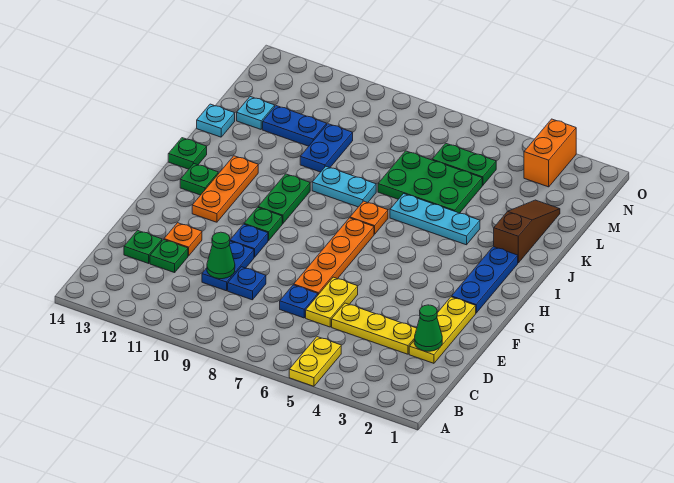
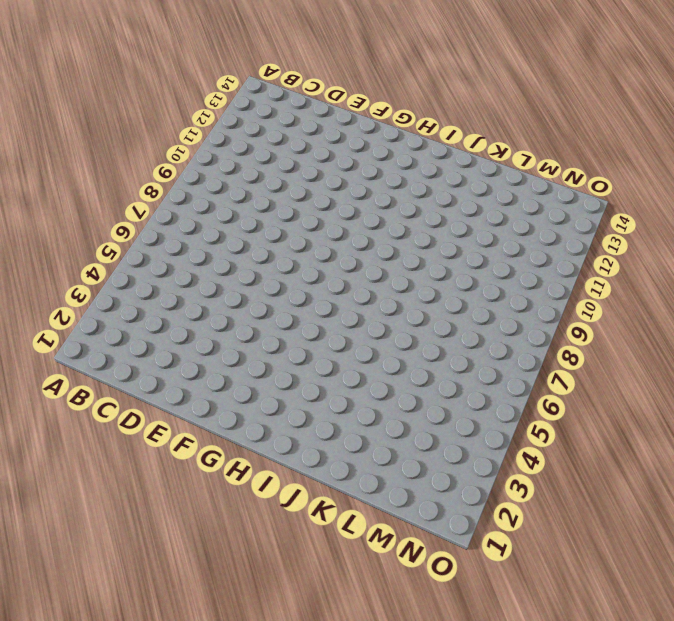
none -> yellow 1x2 plate [289,337,341,386]
none -> yellow 1x3 plate [409,297,476,363]
none -> yellow 1x3 plate [332,303,417,354]
none -> yellow 1x2 plate [306,277,358,327]

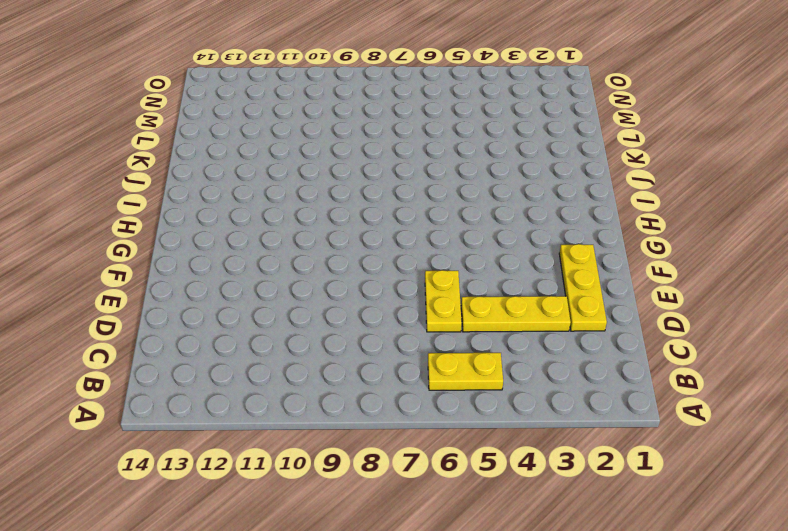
yellow 1x2 plate [428,353,503,390] -> yellow 1x2 plate turned to [289,337,341,386]
none -> blue 1x1 plate [280,285,318,318]
none -> blue 1x1 plate [228,267,266,300]
none -> blue 1x2 plate [202,241,254,291]
none -> green 1x1 plate [150,240,188,273]

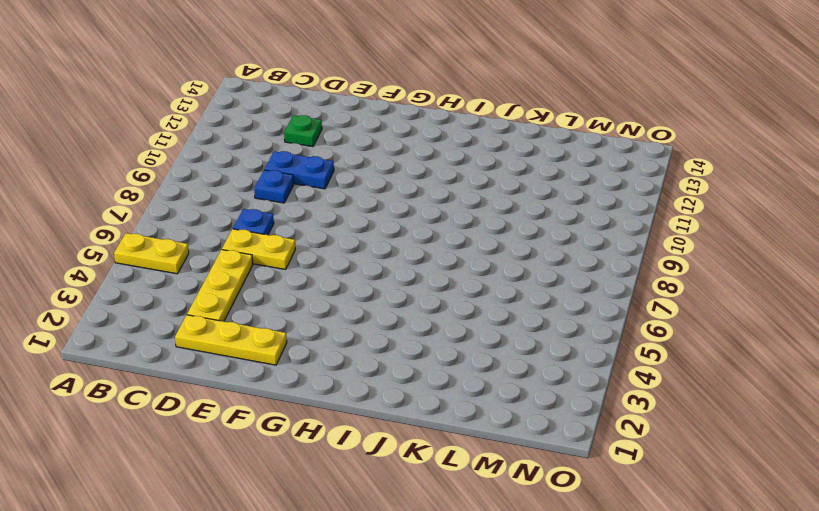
none -> green 1x1 plate [124,230,162,263]
none -> orange 1x4 plate [294,218,374,294]
none -> orange 1x1 plate [164,223,202,256]
none -> blue 1x1 plate [230,224,268,257]

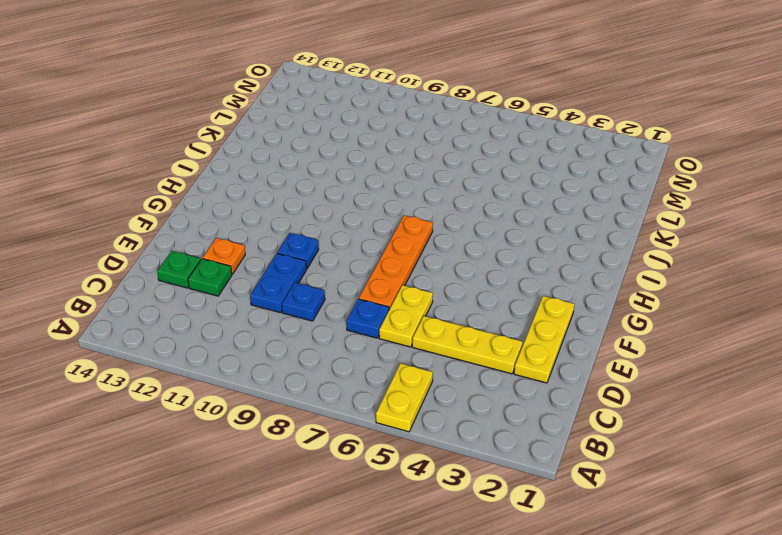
none -> blue 1x3 plate [452,247,518,313]
none -> green 1x1 plate [244,207,282,240]
none -> orange 1x3 plate [192,156,258,222]
none -> green 1x2 plate [258,174,310,224]

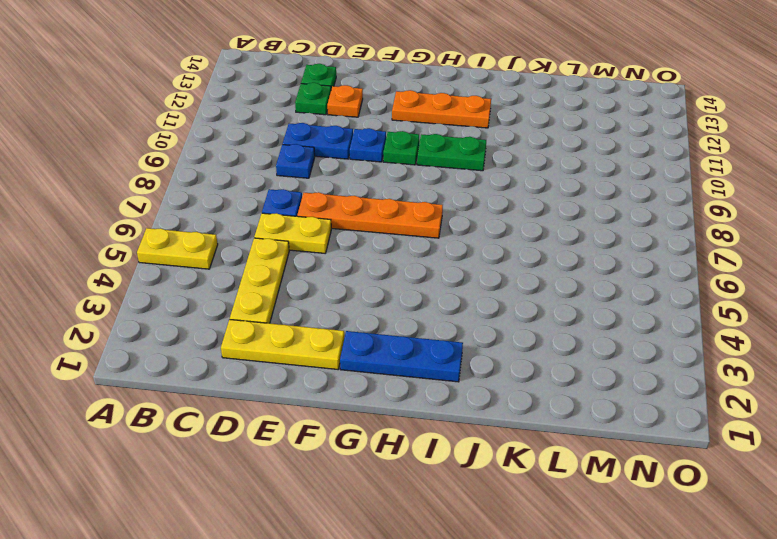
none -> green 1x1 plate [180,164,218,195]
none -> orange 1x1 plate [350,201,388,234]
none -> green 1x1 plate [168,138,207,169]
none -> brown 1x3 slope [494,200,560,263]

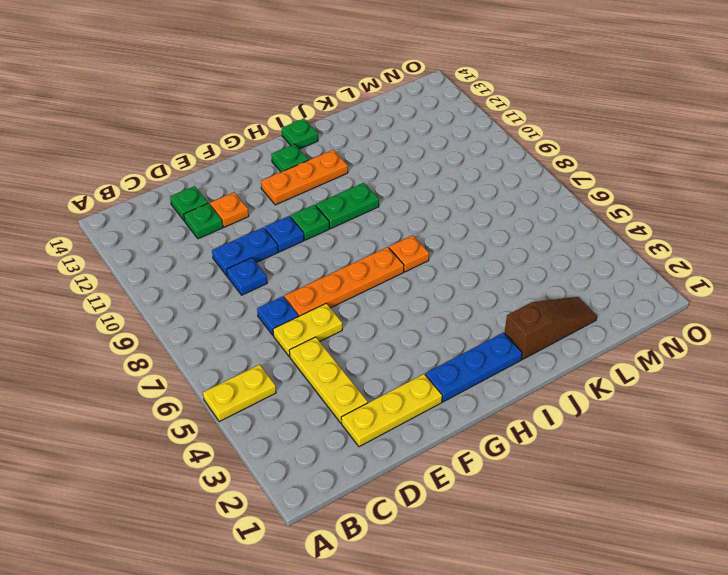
none -> cyan 1x3 plate [390,194,480,245]
none -> cyan 1x2 plate [312,166,376,207]
none -> green 2x3 plate [378,151,482,213]
none -> blue 1x2 plate [300,124,353,172]

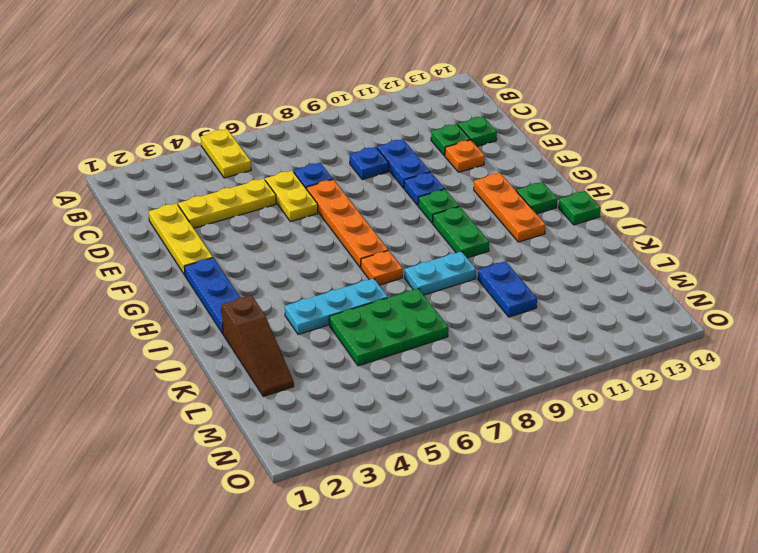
none -> cyan 1x1 plate [197,104,235,137]
none -> blue 1x2 plate [263,106,327,146]
none -> cyan 1x1 plate [237,97,275,129]
none -> green 1x2 plate [432,143,496,186]

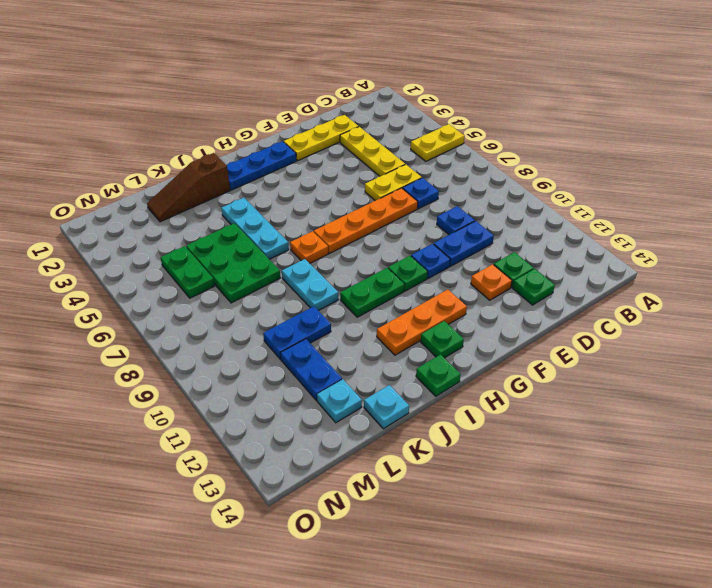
none -> orange 1x2 brick [524,119,576,187]
none -> green 1x1 cone [414,305,442,351]
none -> green 1x1 cone [207,232,235,279]

